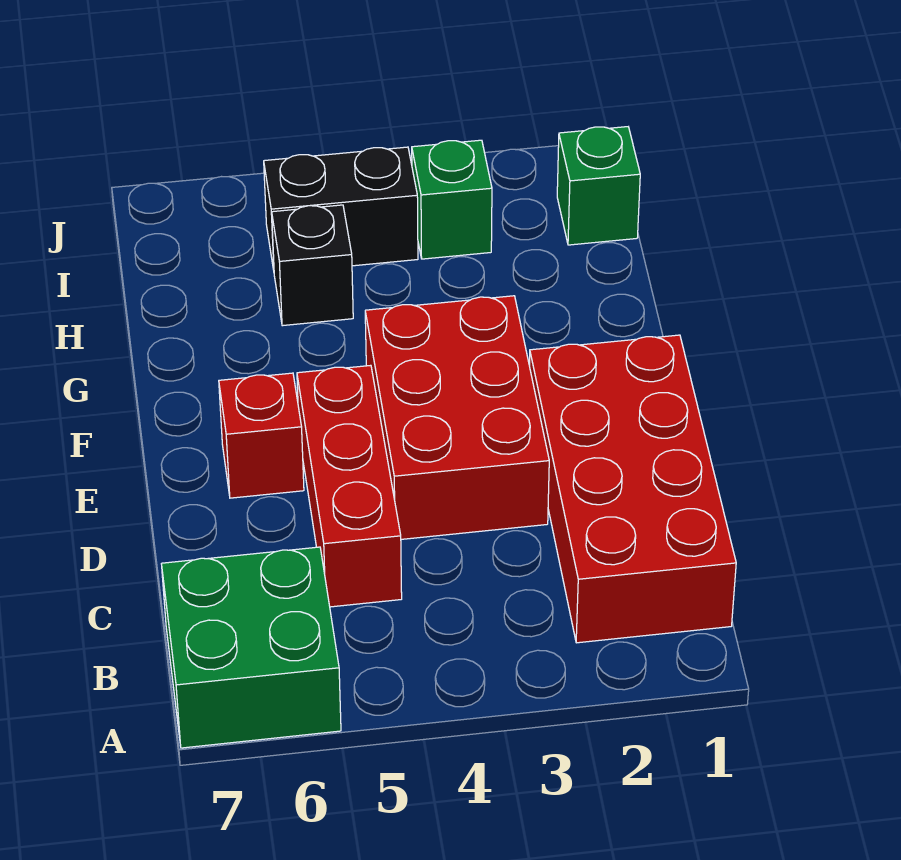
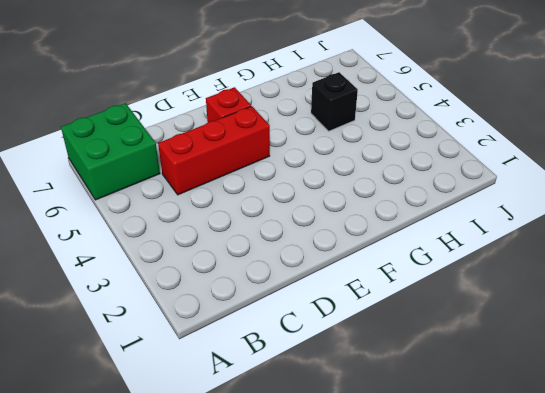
none -> red 2x4 brick [529,335,736,643]
none -> red 2x3 brick [365,296,549,539]

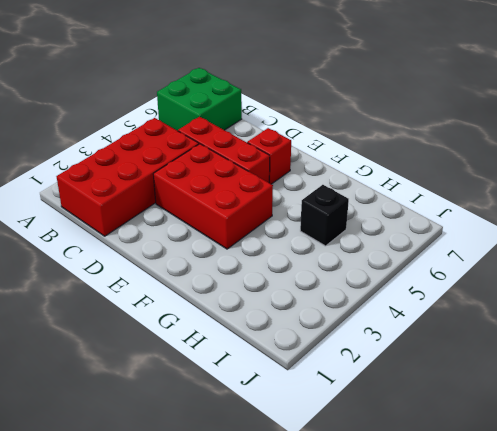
red 2x4 brick [57,118,199,236] -> red 2x4 brick turned to [529,335,736,643]
none -> green 1x1 brick [557,127,640,245]
none -> green 1x1 brick [412,140,492,259]

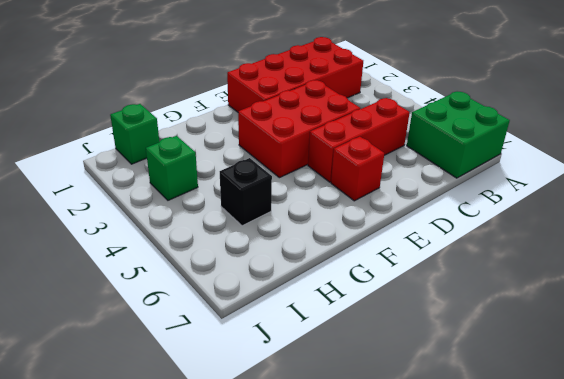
none -> black 1x2 brick [264,147,418,270]

